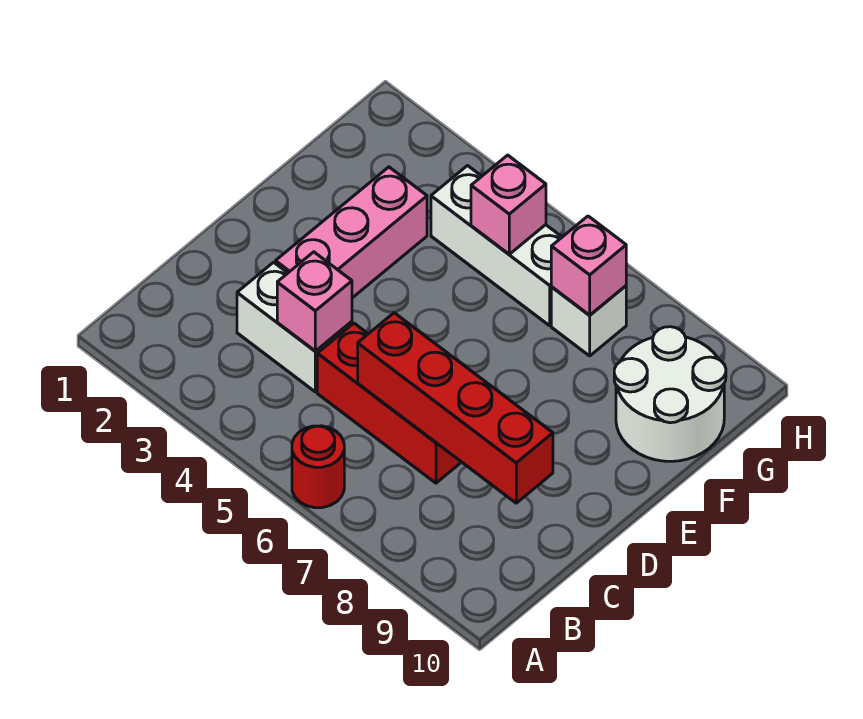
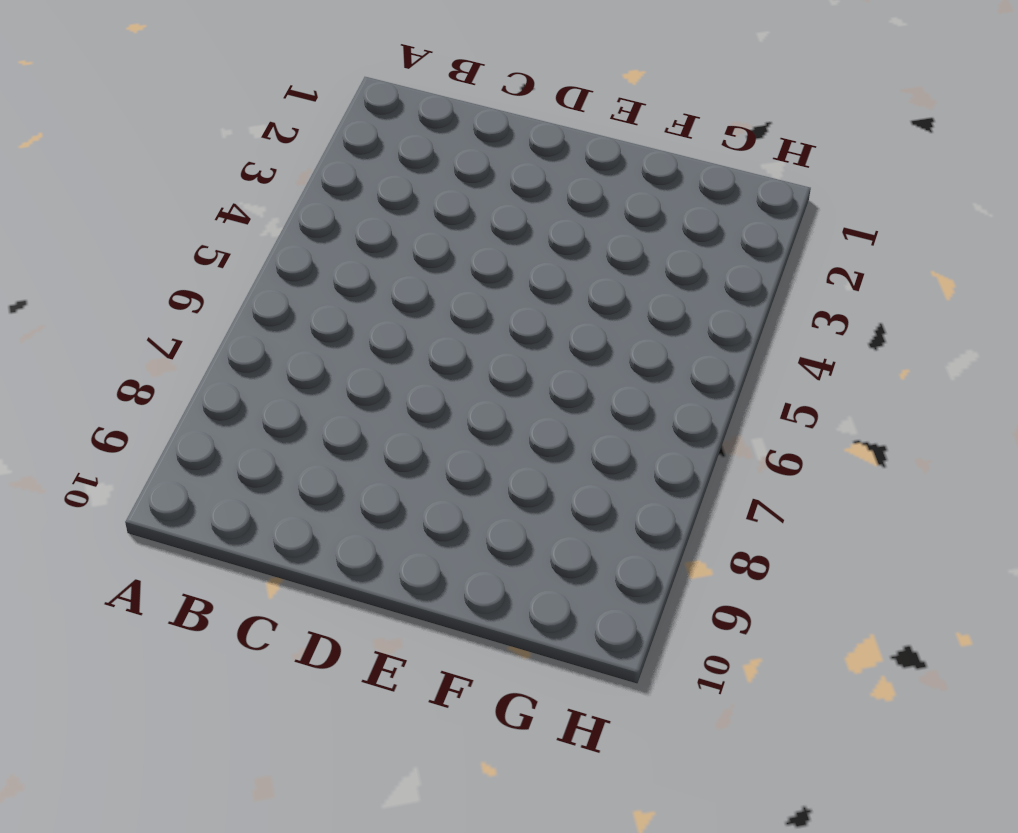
none -> red 1x1 round brick [292,426,344,508]
none -> white 1x2 brick [237,262,352,392]

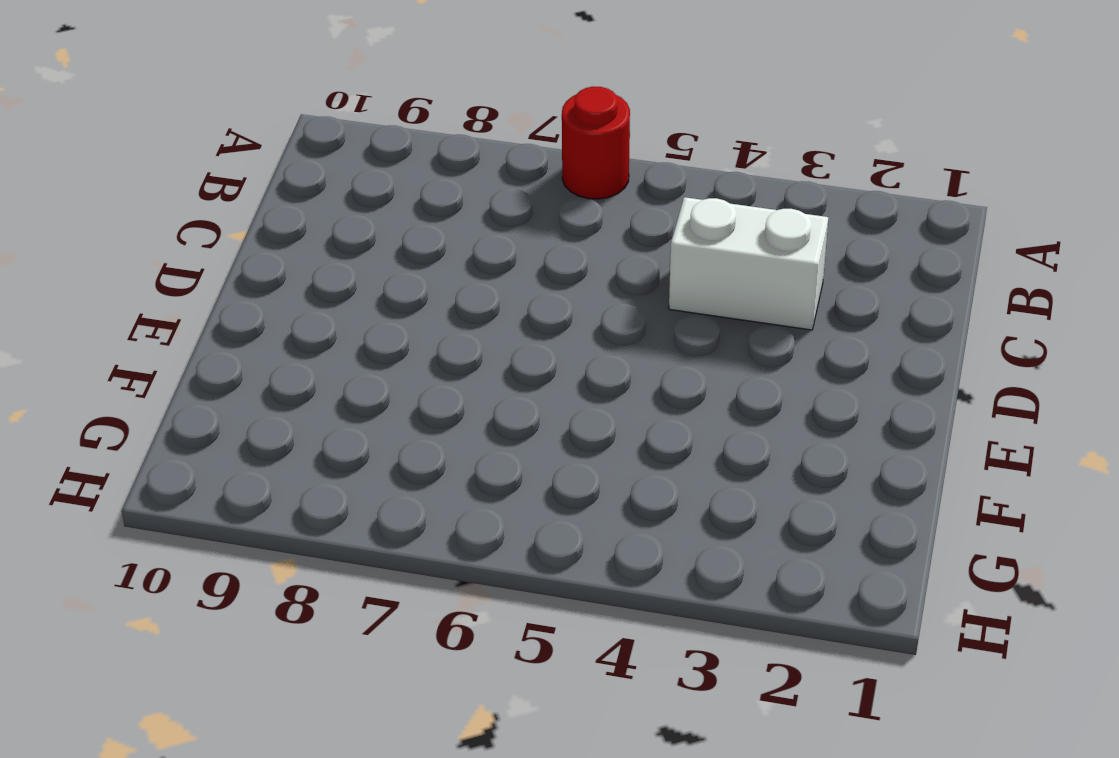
none -> red 1x3 brick [317,323,461,483]
none -> pink 1x3 brick [275,167,427,298]

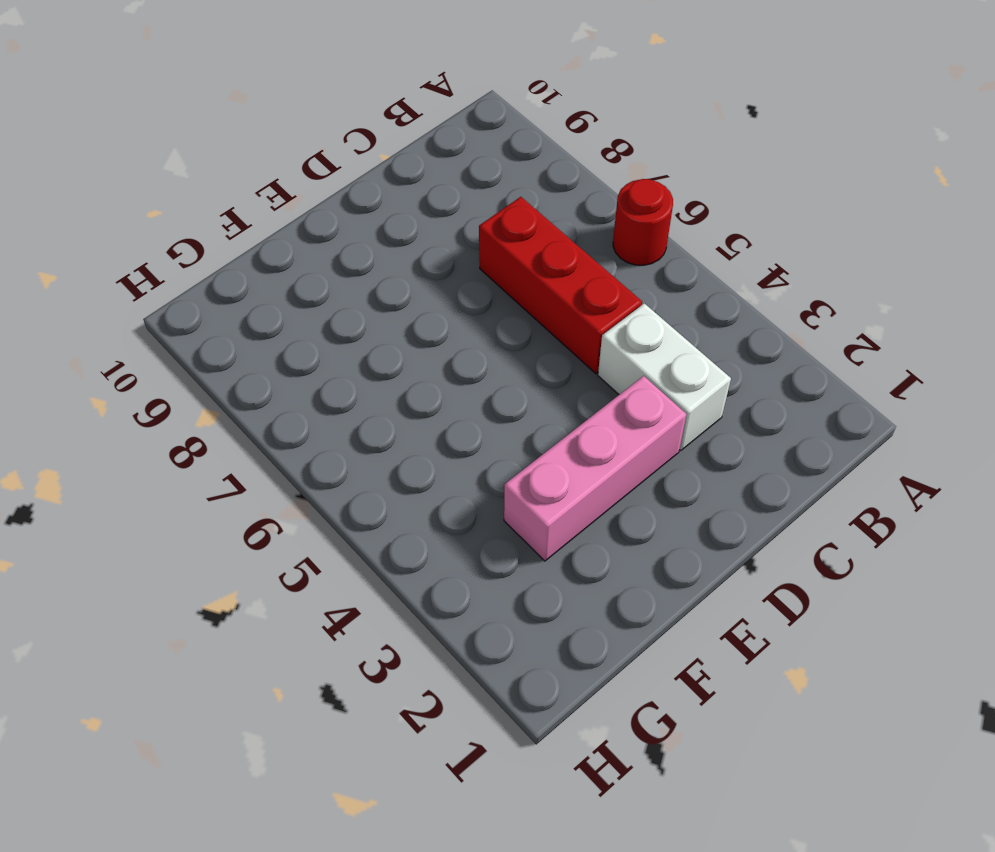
none -> white 2x2 round brick [614,327,726,461]
none -> white 1x3 brick [431,166,562,326]

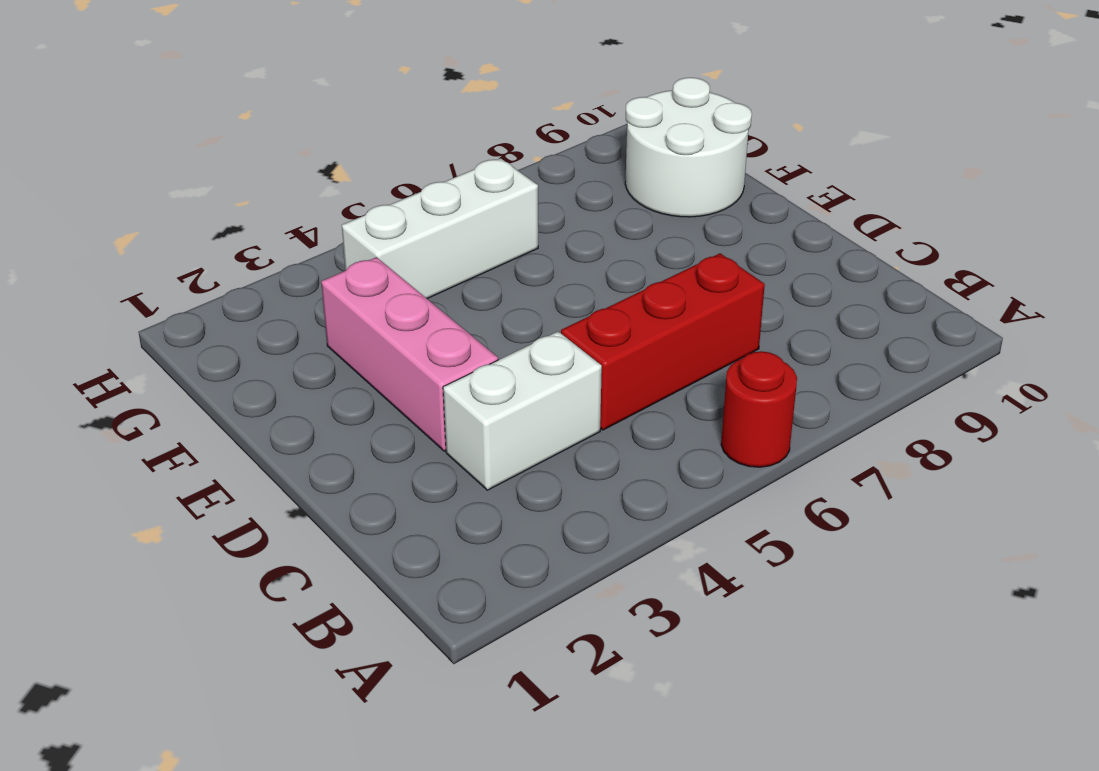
none -> white 1x1 brick [551,286,626,356]
none -> pink 1x1 brick [277,252,352,351]

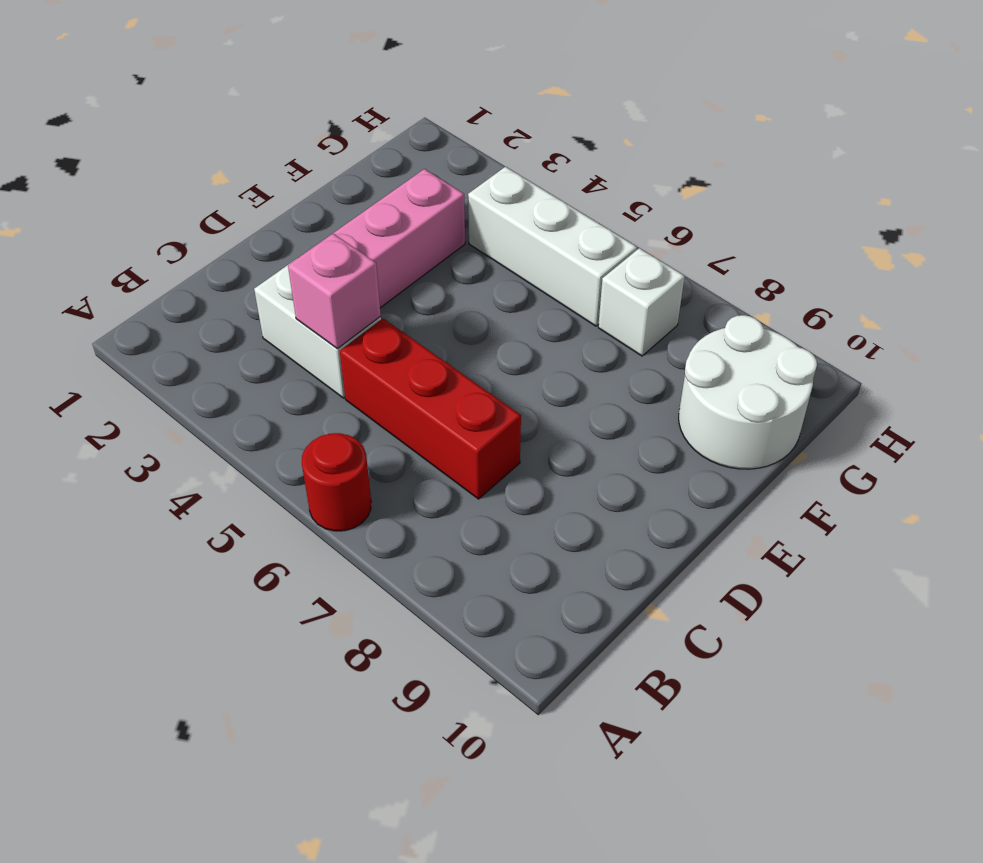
none -> red 1x4 brick [358,313,553,503]
none -> pink 1x1 brick [471,155,546,254]

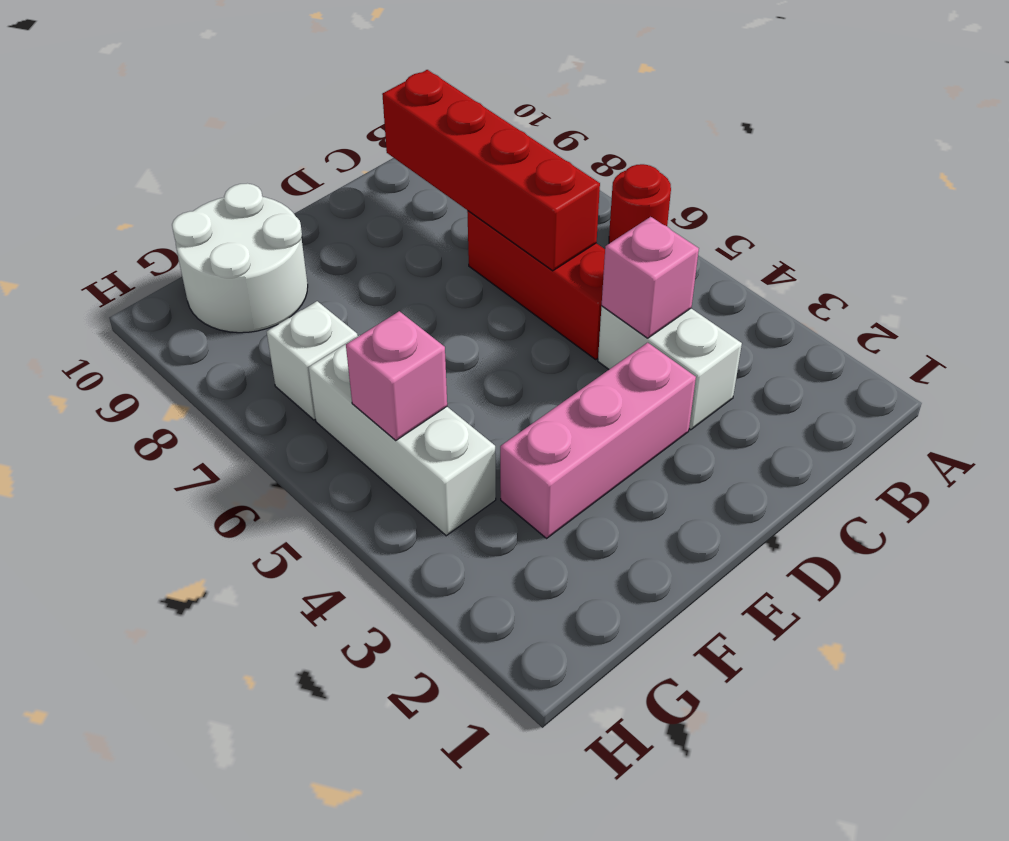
none -> pink 1x1 brick [551,216,626,315]

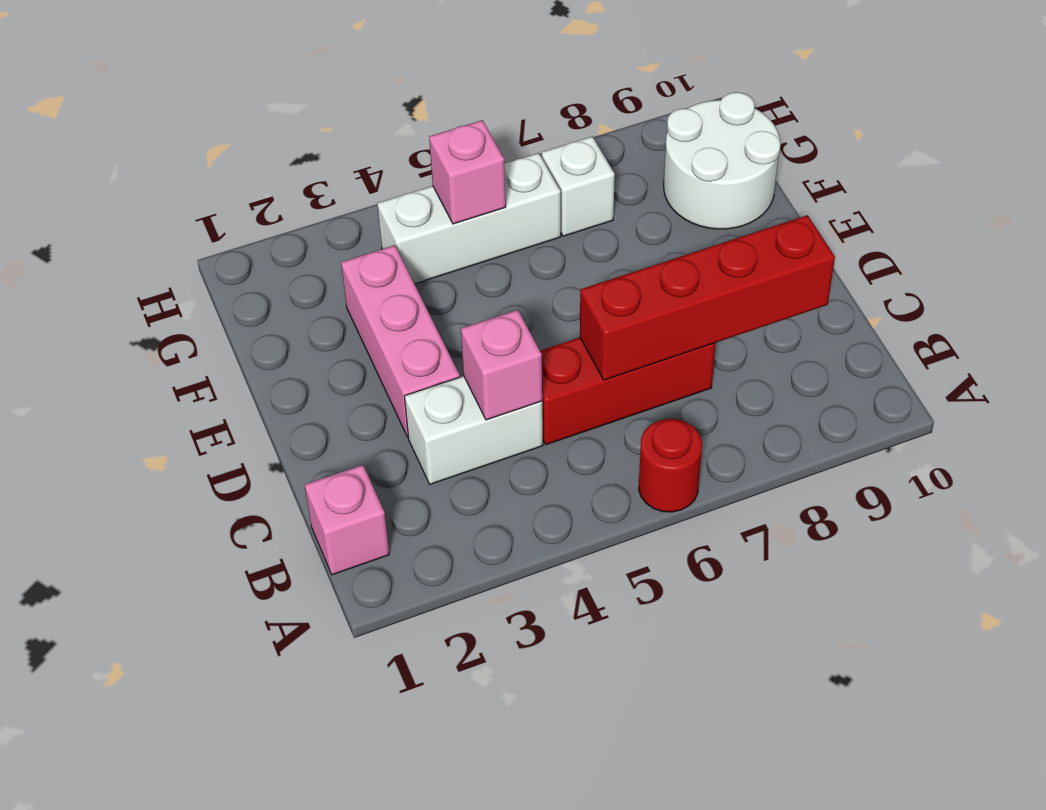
pink 1x1 brick [305,465,389,575] -> pink 1x1 brick moved to [551,216,626,315]

